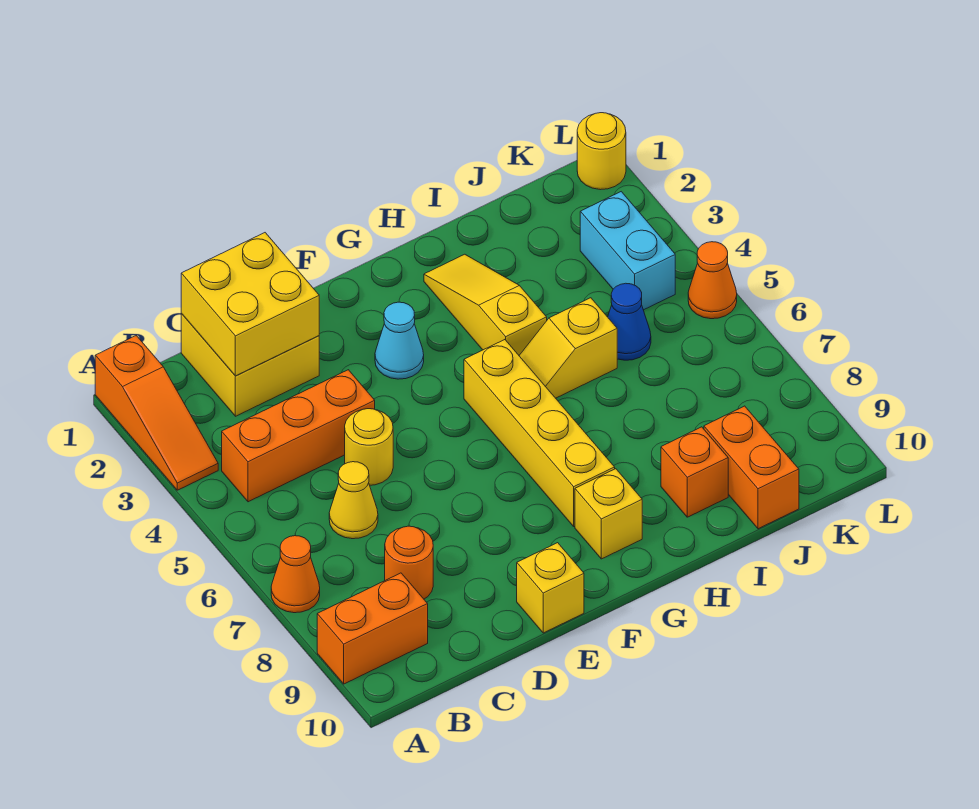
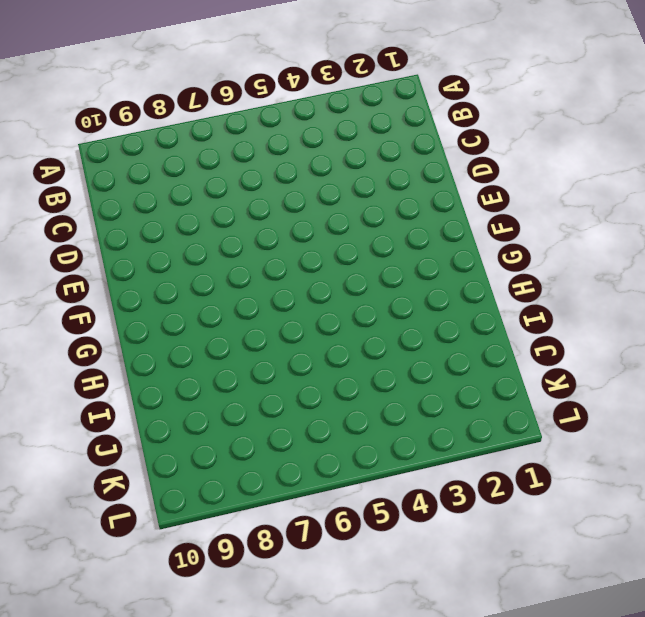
none -> orange 1x3 slope [95,336,218,490]
none -> orange 1x1 cone [271,535,320,613]
none -> orange 1x2 brick [317,573,428,684]

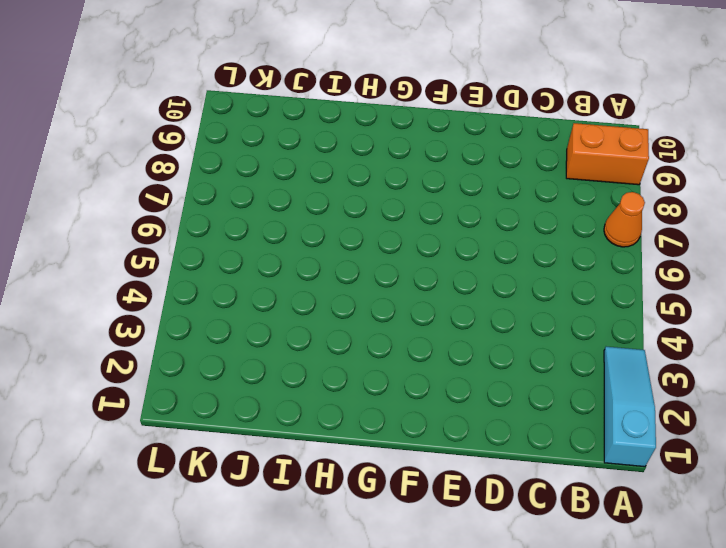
cyan 1x3 slope [604,347,656,467] -> orange 1x3 slope [95,336,218,490]
none -> orange 1x3 brick [222,370,375,502]
none -> yellow 2x2 brick [181,314,319,416]
none -> yellow 1x1 cone [329,462,378,539]

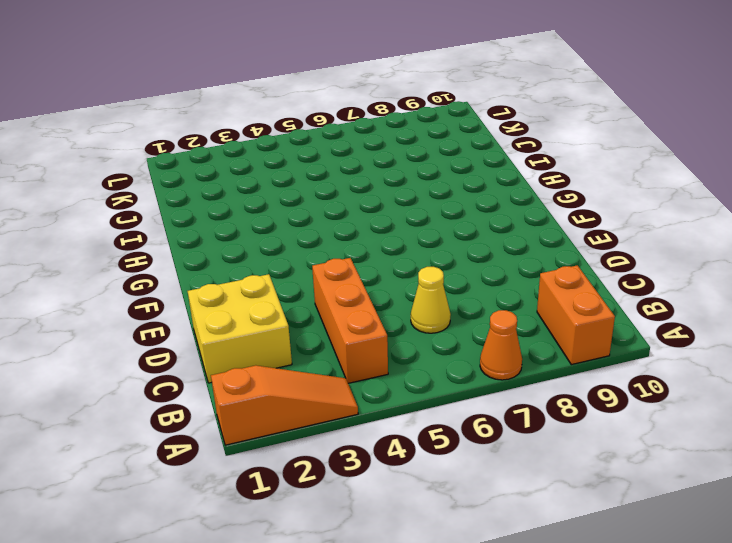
none -> orange 1x1 round brick [385,526,433,599]
none -> yellow 1x1 round brick [345,409,393,485]
none -> yellow 1x1 brick [517,543,584,633]

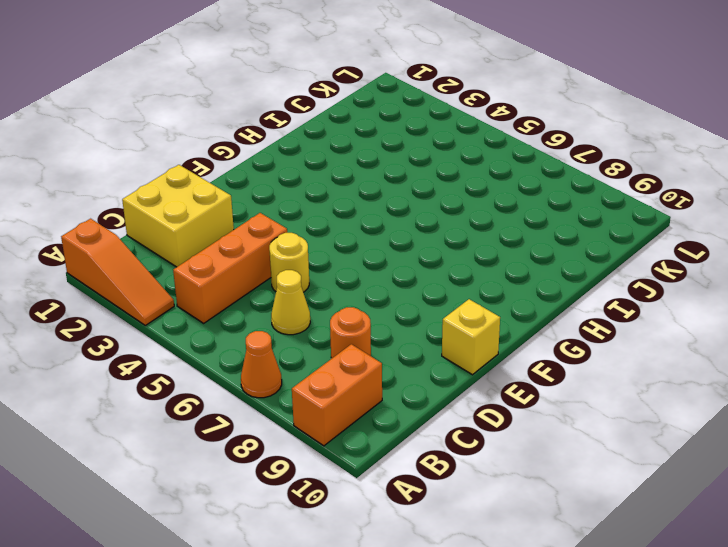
none -> cyan 1x1 cone [375,302,424,379]
none -> yellow 1x4 brick [464,340,615,526]
none -> yellow 1x1 brick [575,469,642,559]

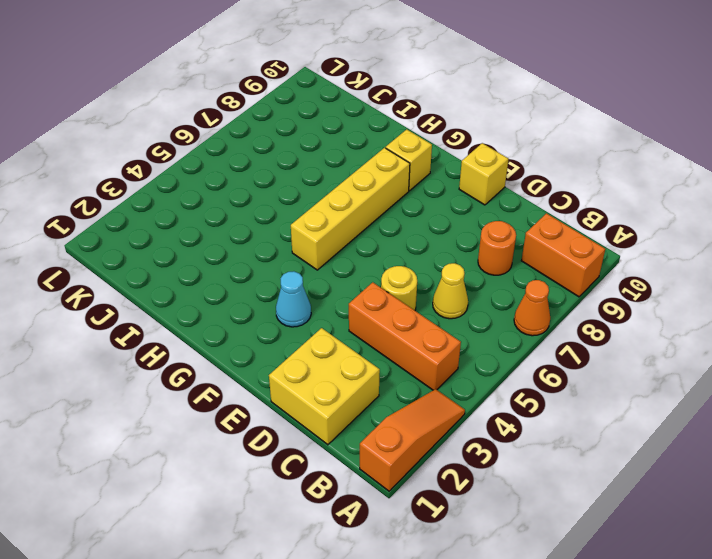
none -> yellow 1x3 slope [424,254,547,355]
none -> yellow 1x2 slope [519,298,617,398]
none -> orange 1x1 brick [661,427,728,517]

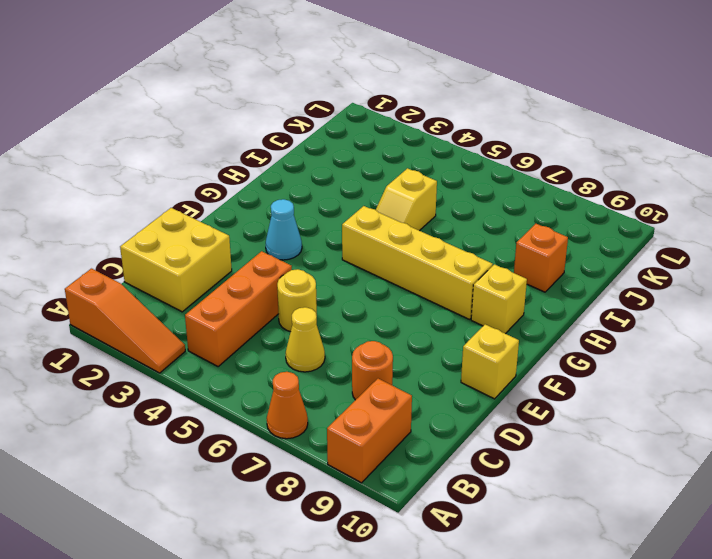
none -> yellow 1x3 slope [424,254,547,355]
none -> blue 1x1 cone [608,283,651,360]
none -> orange 1x2 brick [704,406,799,529]

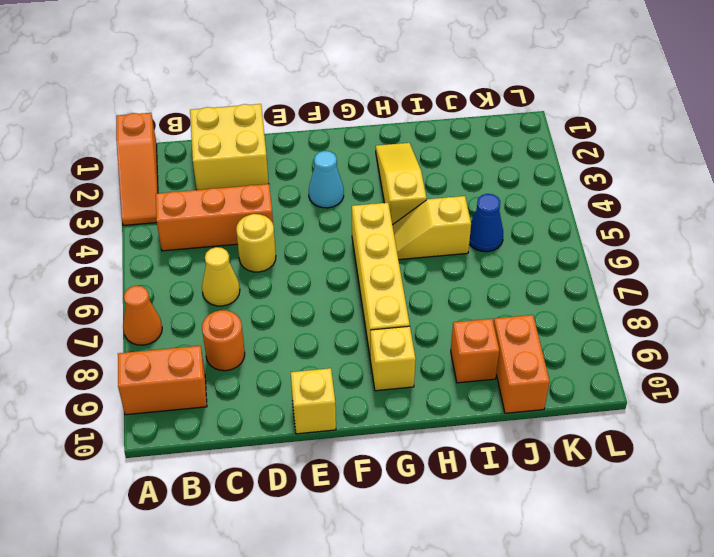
none -> cyan 1x2 brick [580,192,675,310]
none -> yellow 1x1 round brick [577,113,626,190]
none -> orange 1x1 cone [688,242,737,319]

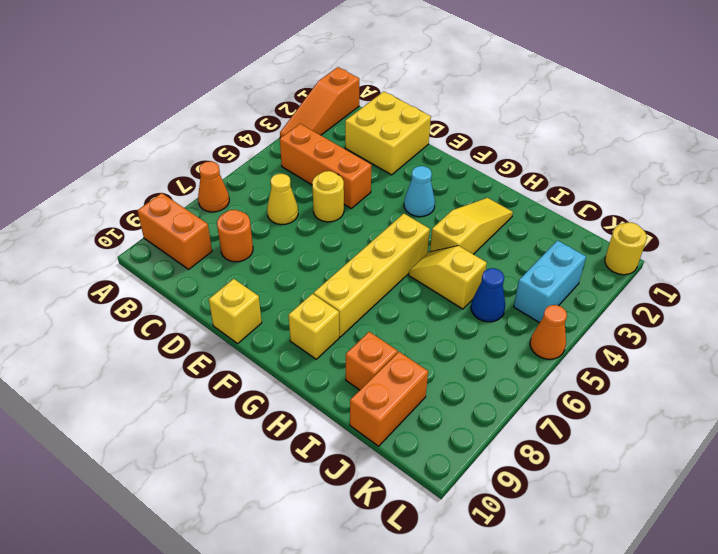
none -> yellow 2x2 brick [181,233,319,376]

